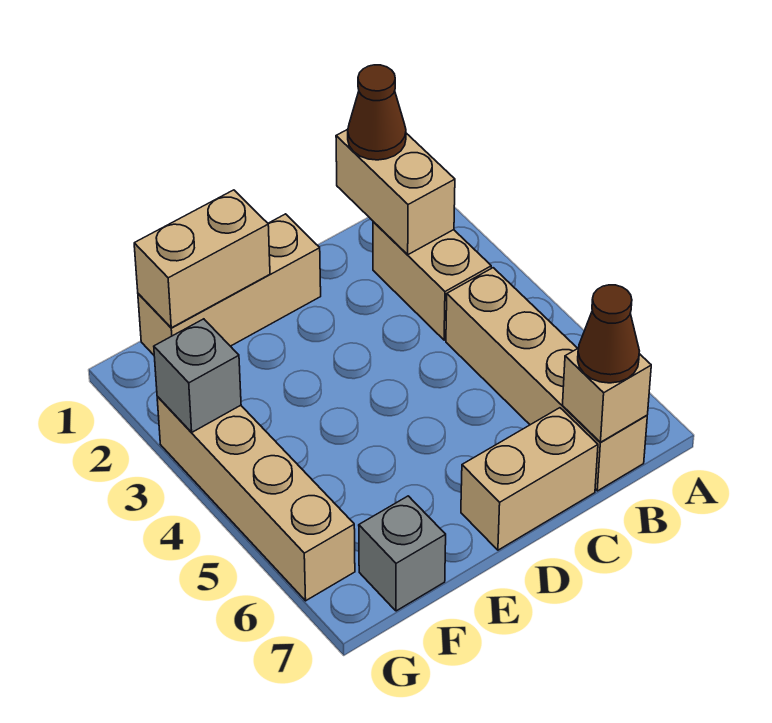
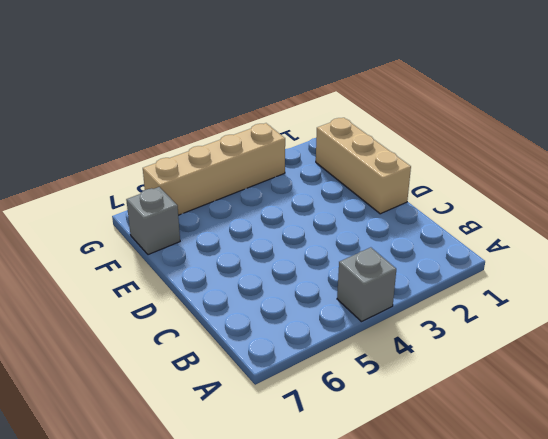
grey 1x1 brick [337,247,396,322] -> grey 1x1 brick moved to [154,319,241,432]
none -> tan 1x2 brick [373,222,491,340]
none -> tan 1x4 brick [446,268,647,491]
none -> tan 1x2 brick [461,408,598,550]

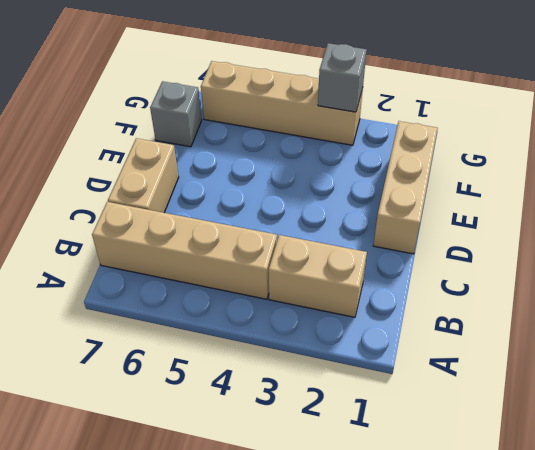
none -> tan 1x2 brick [336,129,455,255]
none -> tan 1x1 brick [562,348,651,443]
none -> tan 1x2 brick [134,190,270,328]

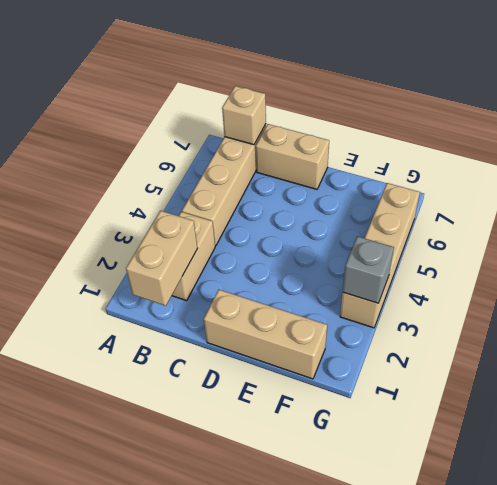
none -> grey 1x1 brick [359,496,446,611]
none -> tan 1x2 brick [134,190,270,328]
none -> brown 1x1 cone [348,65,406,160]

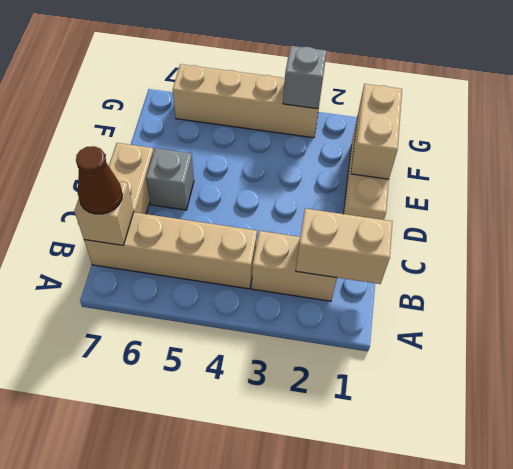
grey 1x1 brick [146,148,194,210] -> grey 1x1 brick moved to [359,496,446,611]
none -> brown 1x1 cone [348,65,406,160]

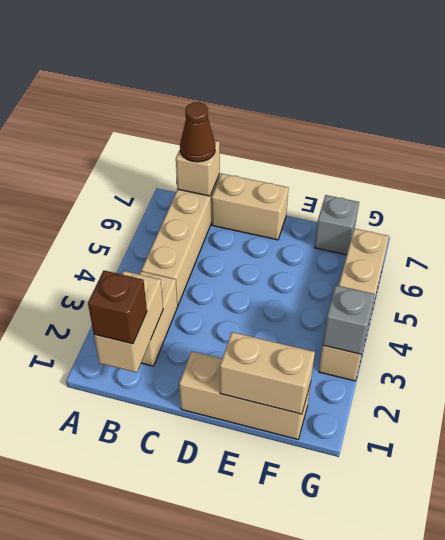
brown 1x1 brick [88,271,147,344] -> brown 1x1 cone [348,65,406,160]

